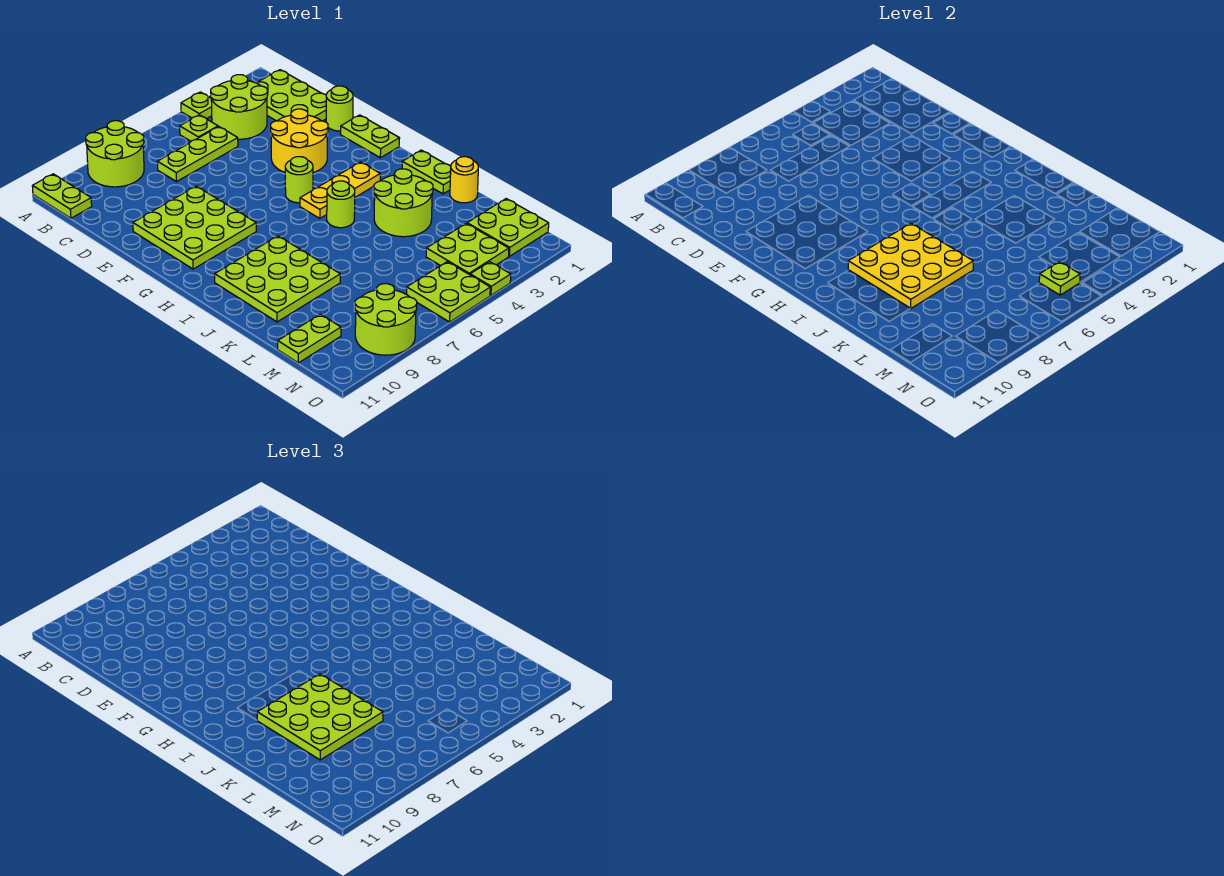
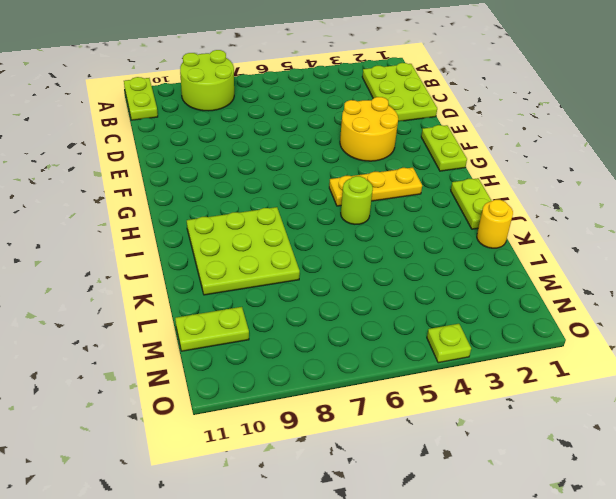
none -> lime 1x1 plate [181,92,212,119]
none -> lime 2x2 round brick [211,75,268,139]
none -> lime 1x1 plate [180,115,218,141]

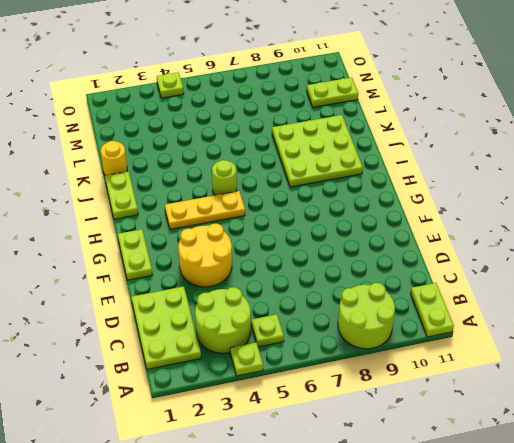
none -> lime 1x3 plate [157,127,238,182]
none -> lime 1x1 round brick [326,86,353,131]
none -> lime 3x3 plate [133,186,256,269]

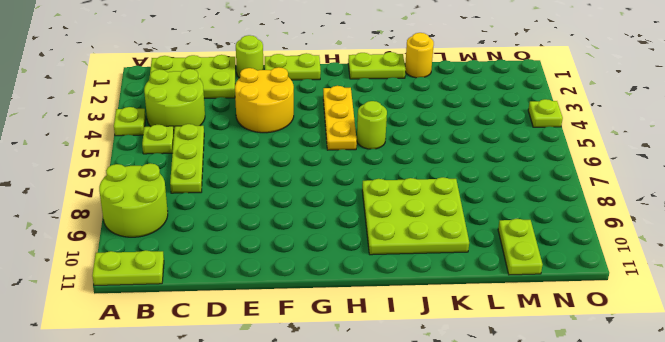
none -> lime 3x3 plate [133,186,256,269]
none -> lime 1x1 round brick [285,157,313,203]
none -> lime 2x2 round brick [374,169,433,237]

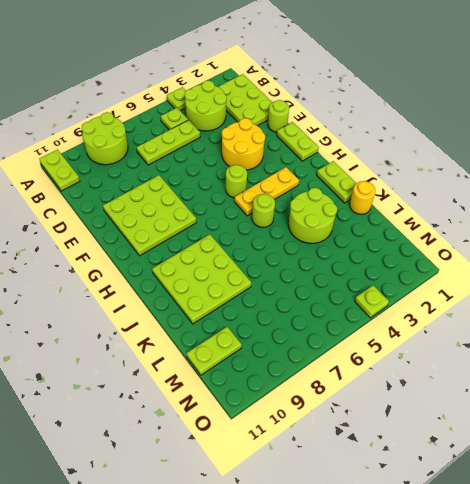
none -> lime 2x2 plate [467,199,549,256]
none -> lime 2x2 plate [426,223,509,275]
none -> lime 2x2 plate [407,262,490,322]

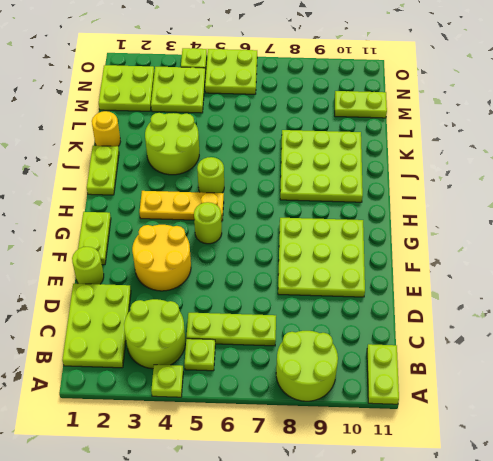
none -> lime 2x2 round brick [355,284,417,355]
none -> yellow 3x3 plate [848,223,973,308]
none -> lime 1x1 plate [1039,262,1080,295]

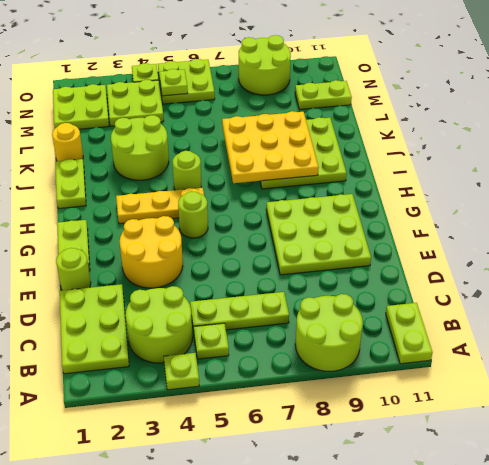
none -> lime 3x3 plate [257,674,383,760]

